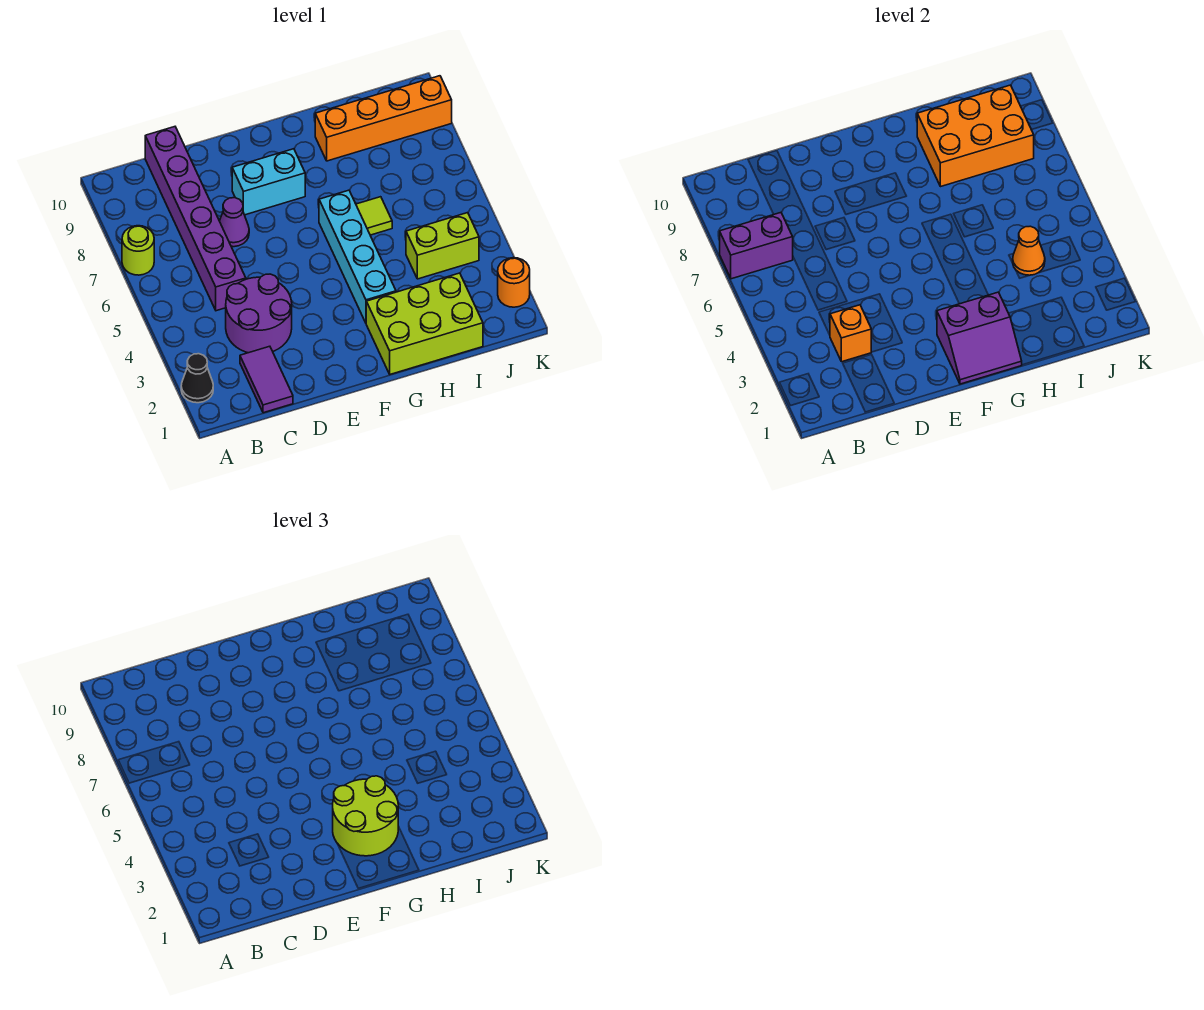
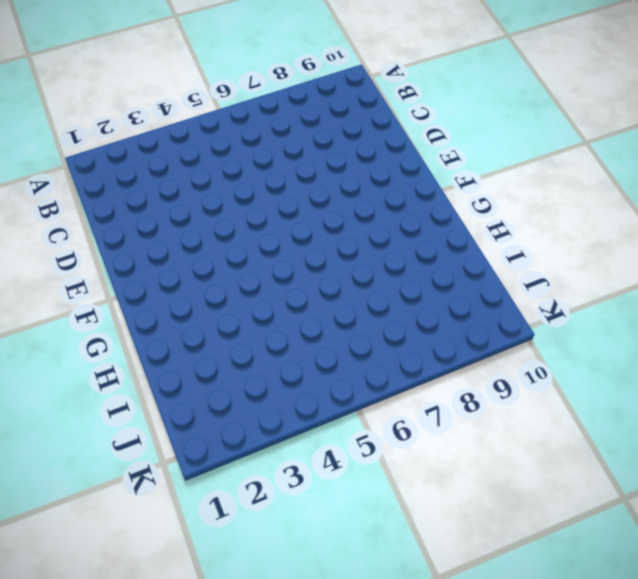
none -> black 1x1 cone [181,354,213,403]
none -> lime 1x1 round brick [122,226,154,275]
none -> purple 1x2 tile [240,346,293,413]

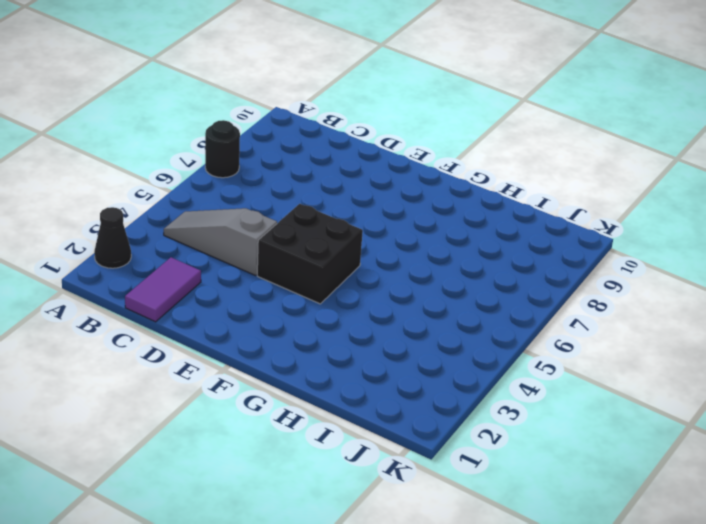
black 1x1 round brick [205,120,240,178] -> lime 1x1 round brick [122,226,154,275]
grey 1x3 slope [164,208,277,275] -> purple 2x2 round brick [226,274,292,353]
black 2x2 brick [257,204,363,304] -> none
none -> purple 1x6 brick [145,127,246,311]
none -> purple 1x1 cone [220,198,249,247]
none -> cyan 1x2 brick [232,149,305,215]

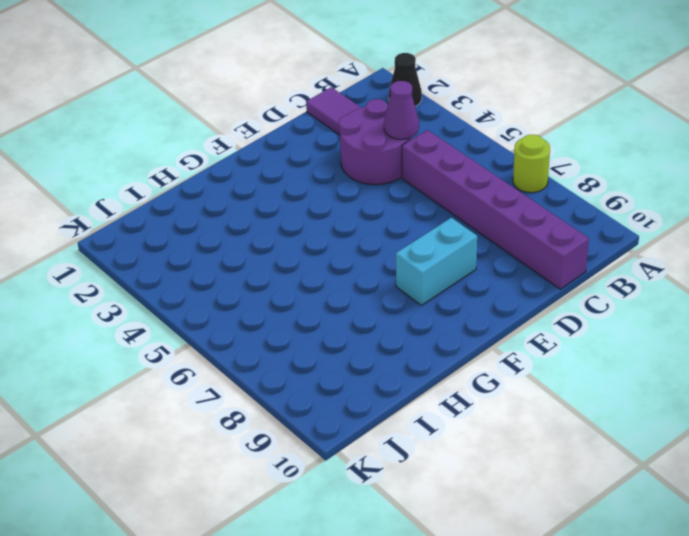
purple 1x1 cone [384,81,419,139] -> purple 1x1 cone moved to [220,198,249,247]
none -> lime 2x3 brick [366,273,483,374]
none -> cyan 1x4 brick [319,190,396,323]
none -> lime 1x1 tile [356,197,392,235]

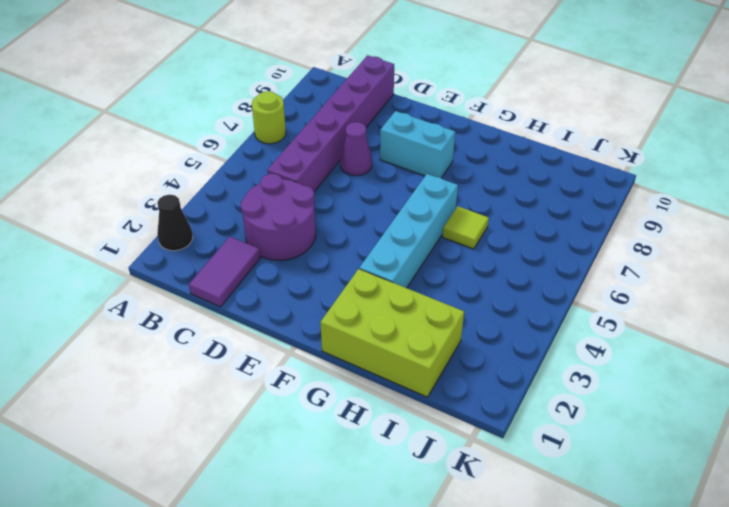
none -> orange 1x4 brick [315,76,452,161]
none -> lime 1x2 brick [406,213,479,279]
none -> orange 1x1 round brick [498,258,530,307]

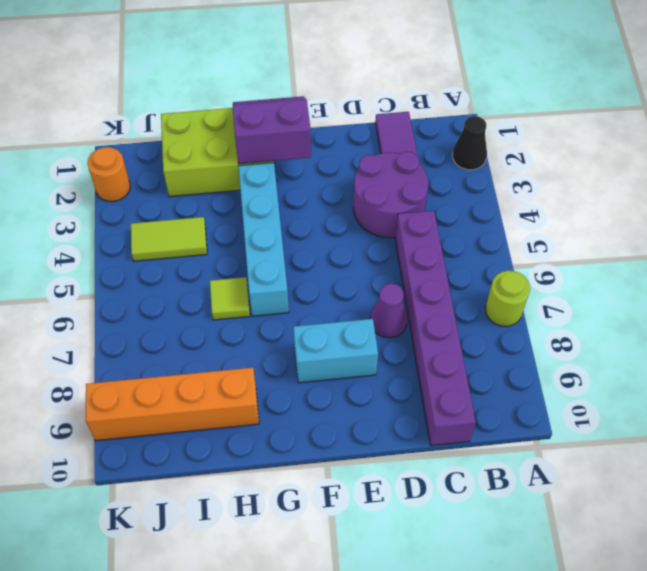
lime 1x2 tile [131,217,207,261] -> lime 1x2 brick [406,213,479,279]
none -> purple 1x2 brick [720,213,793,279]
none -> orange 1x1 brick [830,305,871,362]
none -> orange 2x3 brick [917,85,1034,187]

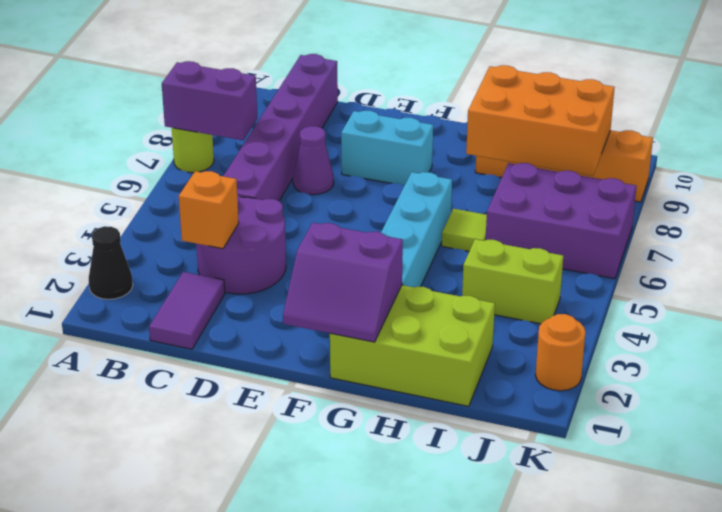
purple 2x3 brick [486,163,637,279] -> none
none -> orange 1x1 cone [1013,226,1045,275]
none -> lime 2x2 round brick [333,776,398,856]

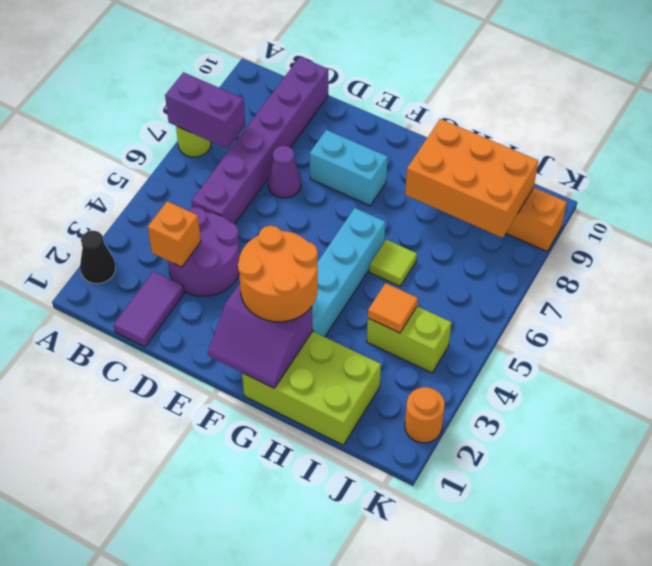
orange 2x2 round brick [238,226,318,322] -> lime 2x2 round brick [333,776,398,856]
orange 1x1 tile [368,283,418,333] -> orange 1x1 cone [1013,226,1045,275]

